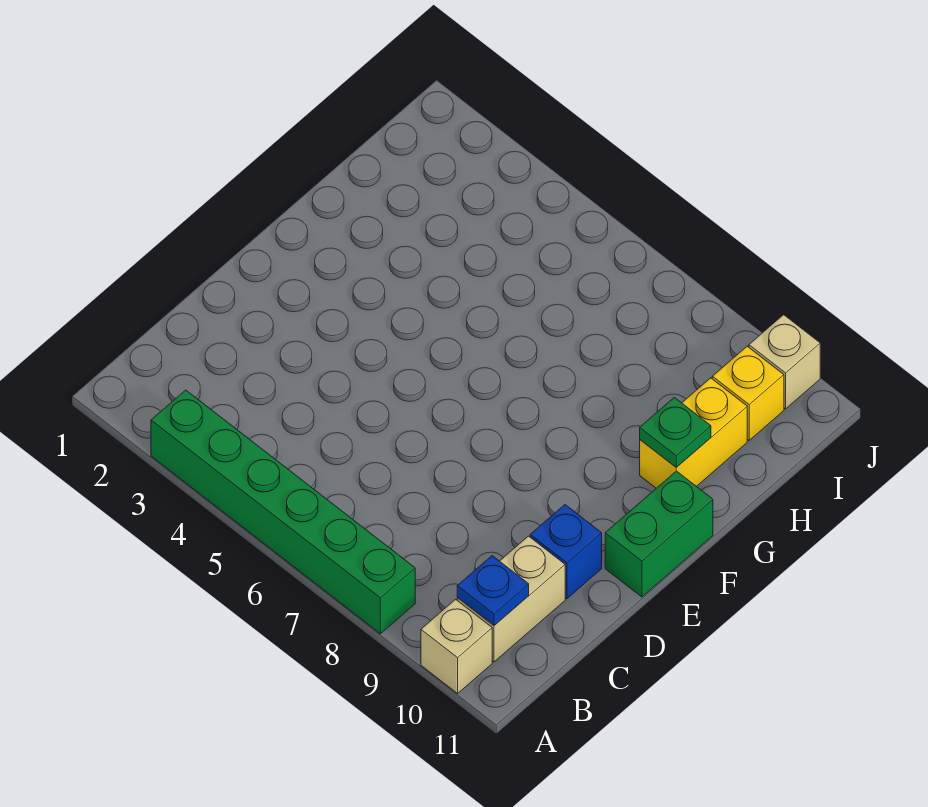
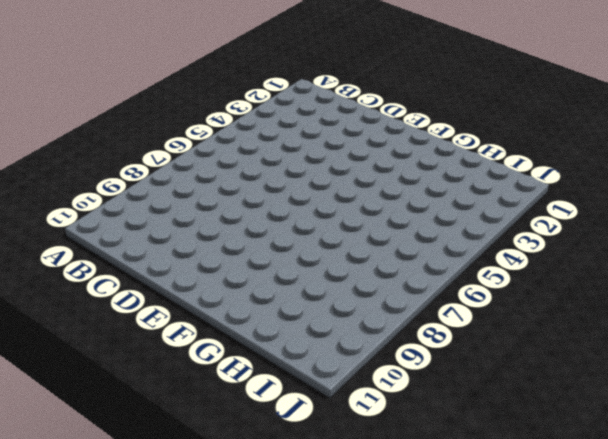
none -> green 1x6 brick [151,390,415,634]
none -> tan 1x1 brick [421,599,492,693]

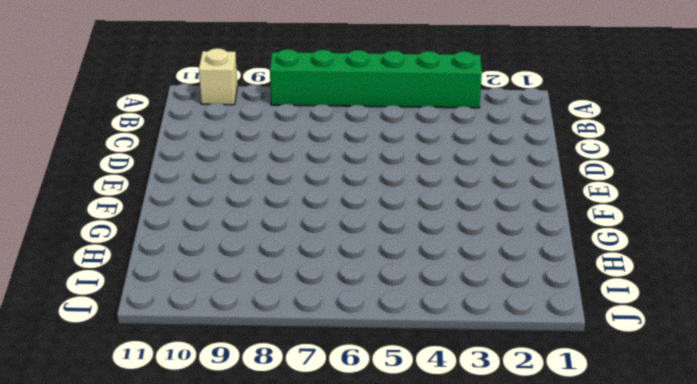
none -> tan 1x2 brick [457,536,565,662]
none -> blue 1x1 brick [530,505,602,599]

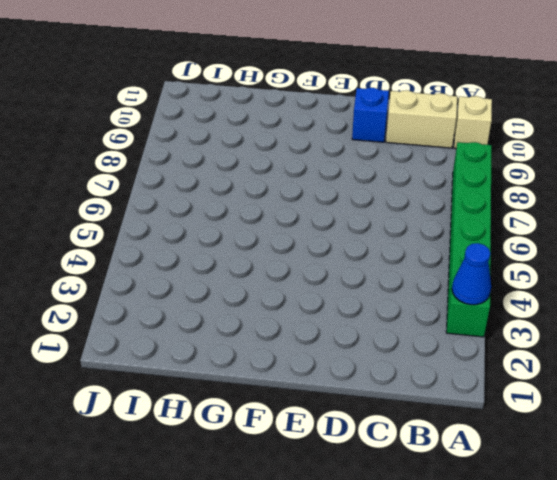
blue 1x1 cone [452,243,491,305] -> none
none -> green 1x2 brick [605,471,713,597]
none -> yellow 1x2 brick [640,378,747,488]

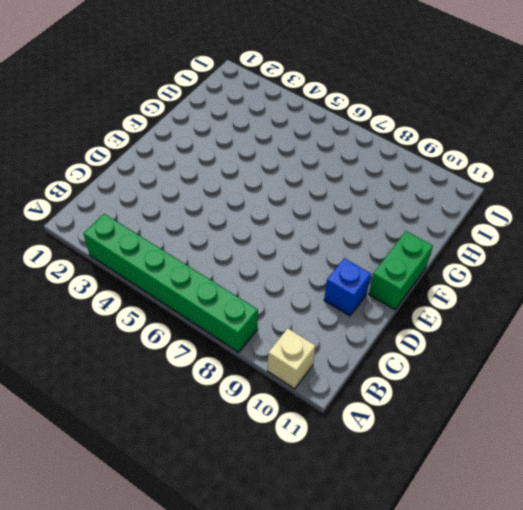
none -> tan 1x2 brick [457,536,565,662]
none -> yellow 1x2 brick [640,378,747,488]

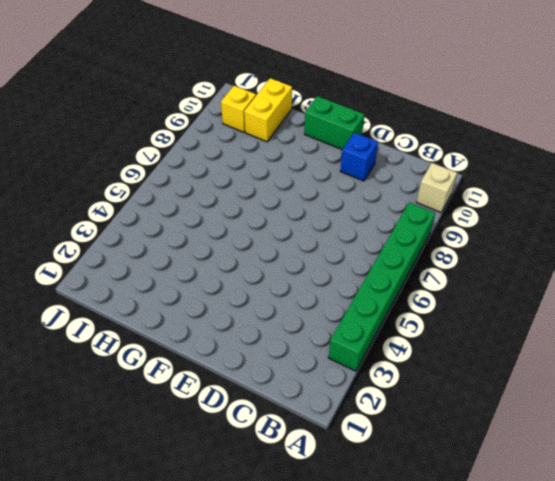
yellow 1x2 brick [244,78,292,142] -> yellow 1x2 brick turned to [640,378,747,488]
none -> tan 1x2 brick [457,536,565,662]
none -> tan 1x1 brick [749,315,820,409]

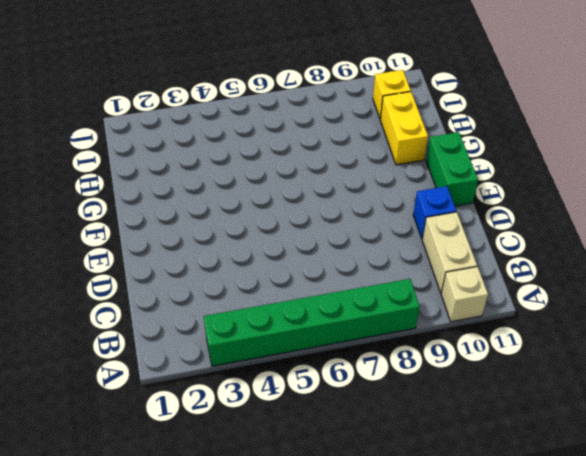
none -> tan 1x1 brick [749,315,820,409]
none -> blue 1x1 plate [457,556,529,625]

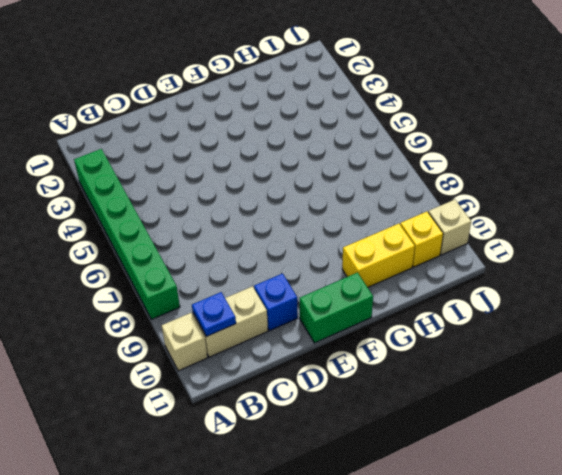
none -> green 1x1 plate [640,397,711,467]

